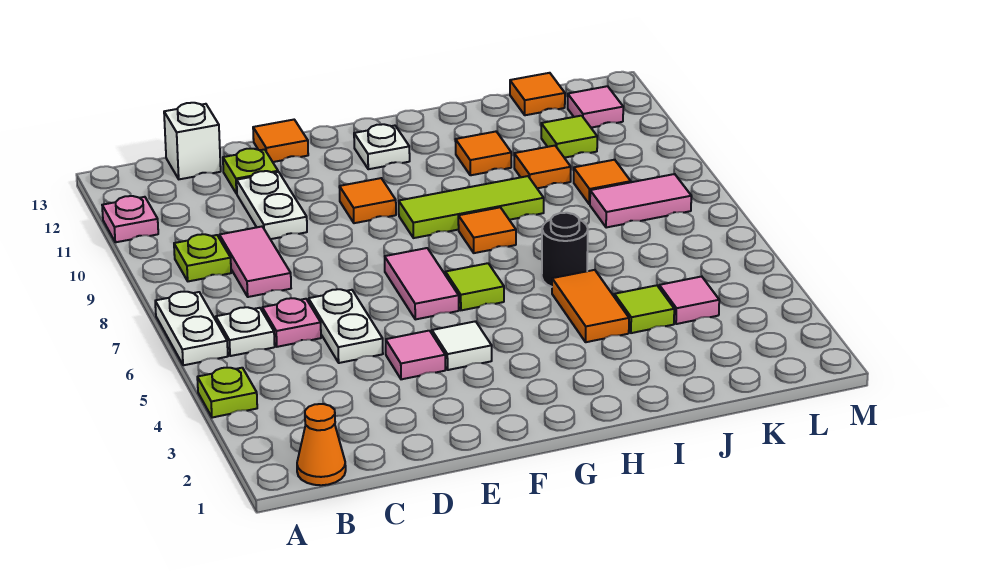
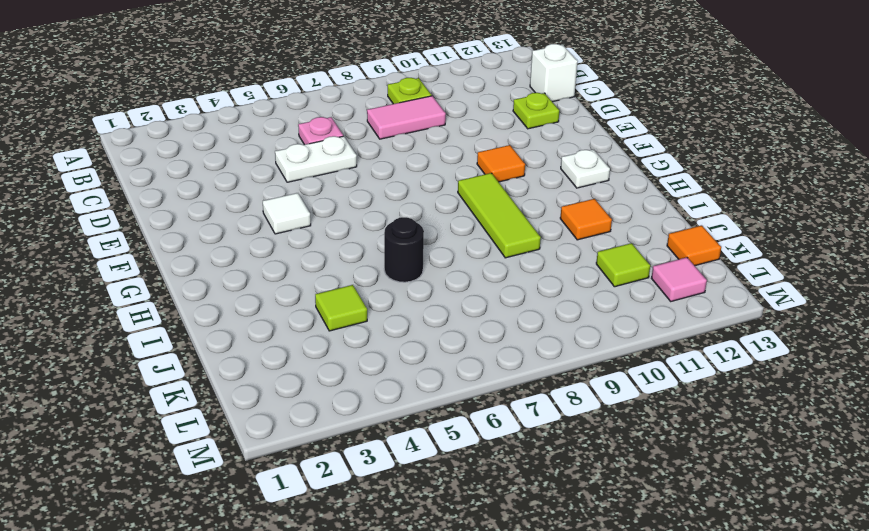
none -> lime 1x1 plate [197,368,257,418]
none -> white 1x2 plate [155,292,228,365]
none -> pink 1x1 plate [102,196,158,242]
none -> orange 1x1 cone [297,404,346,485]

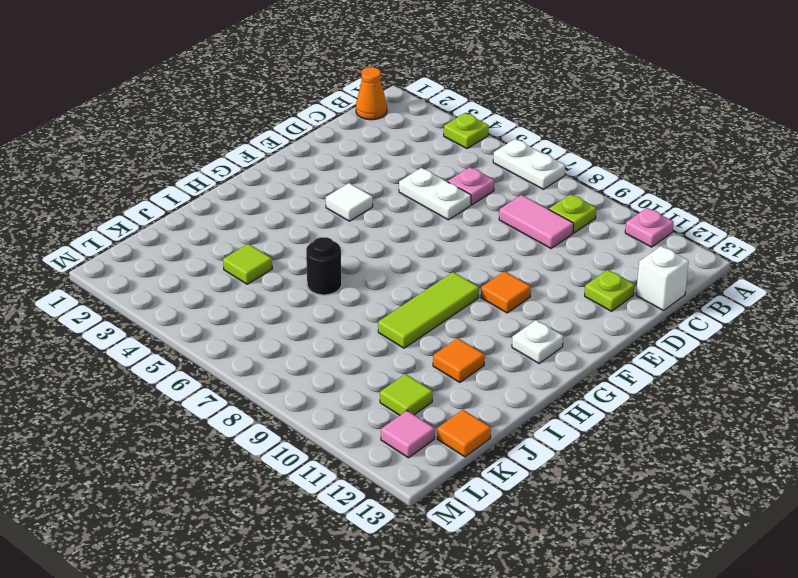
none -> white 1x1 plate [216,307,275,356]
none -> white 1x2 plate [237,171,307,239]
none -> pink 1x1 tile [386,331,445,379]
none -> orange 1x1 tile [253,120,308,162]

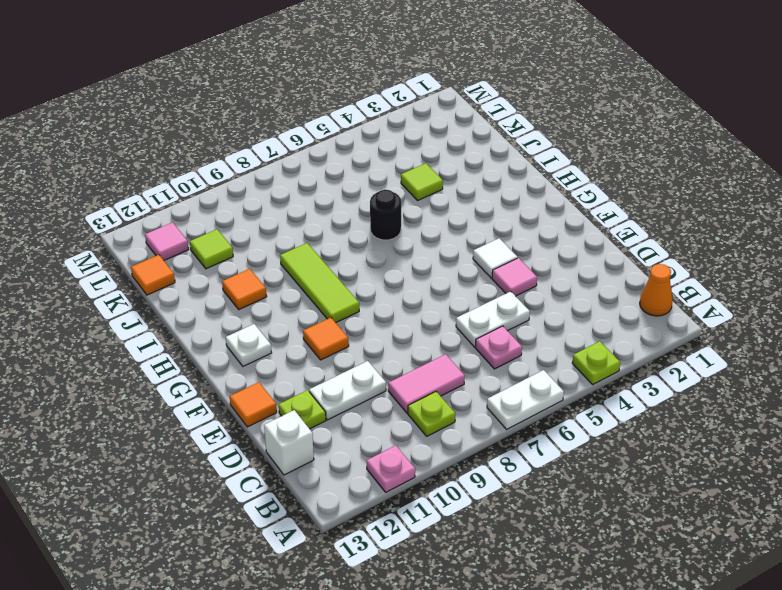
none -> white 1x1 plate [216,307,275,356]
none -> pink 1x2 tile [385,248,459,319]
none -> lime 1x1 tile [445,263,504,310]
none -> orange 1x1 tile [458,207,516,253]

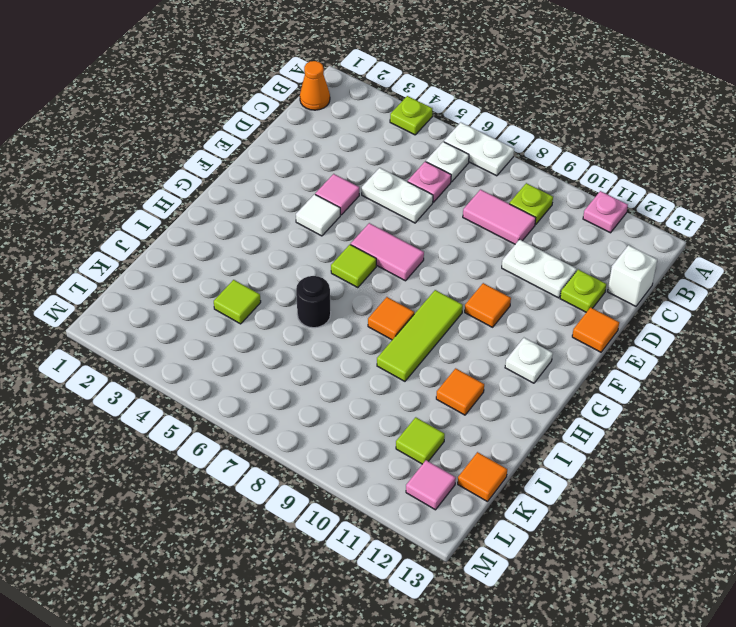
none -> orange 1x2 tile [552,270,629,342]
none -> orange 1x1 tile [514,146,571,188]
none -> pink 1x1 tile [659,277,719,324]
none -> pink 1x2 tile [590,174,691,228]

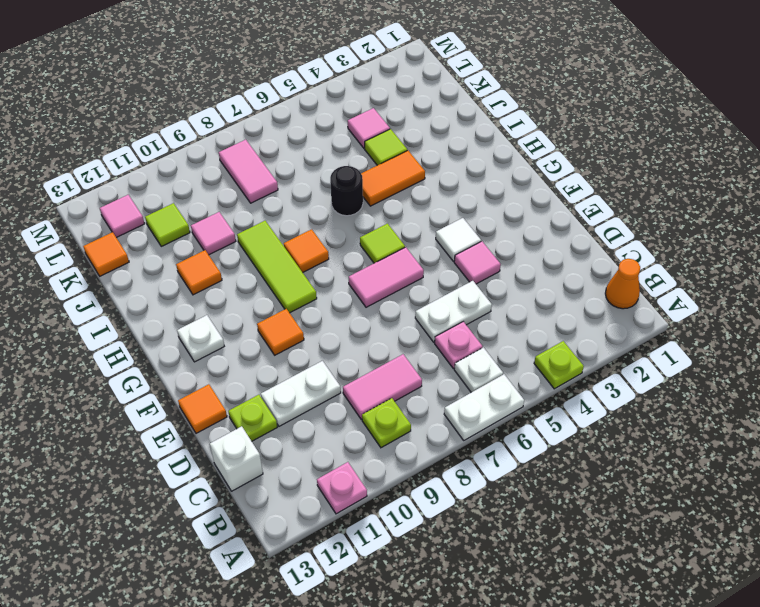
pink 1x1 tile [191,212,236,255] -> orange 1x1 tile [514,146,571,188]
none -> orange 1x1 tile [574,160,631,204]

